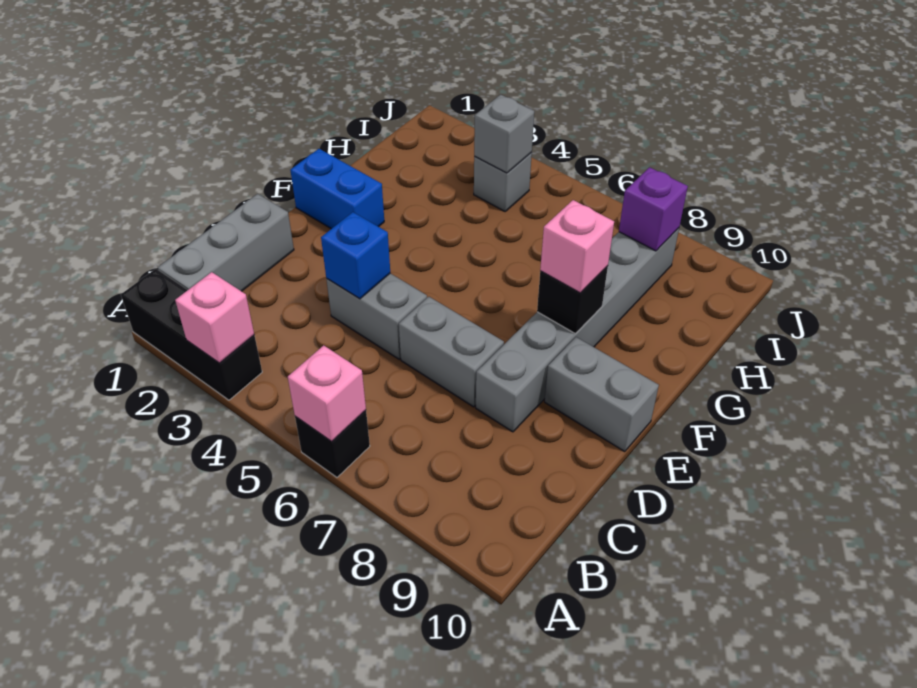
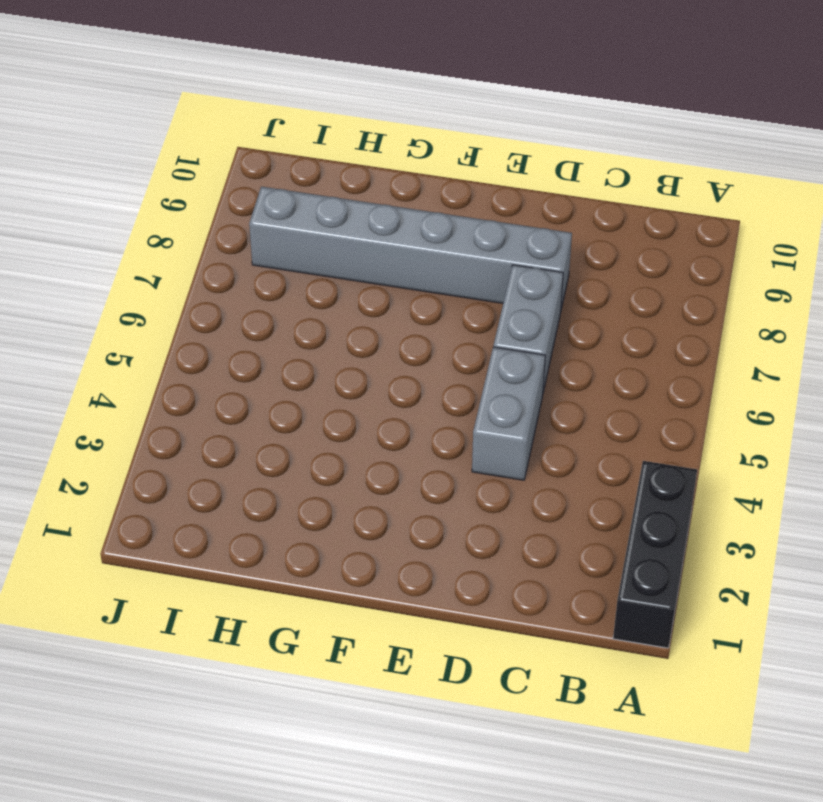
none -> black 1x1 brick [295,410,370,477]
none -> grey 1x3 brick [158,194,294,291]
none -> grey 1x2 brick [545,337,659,452]

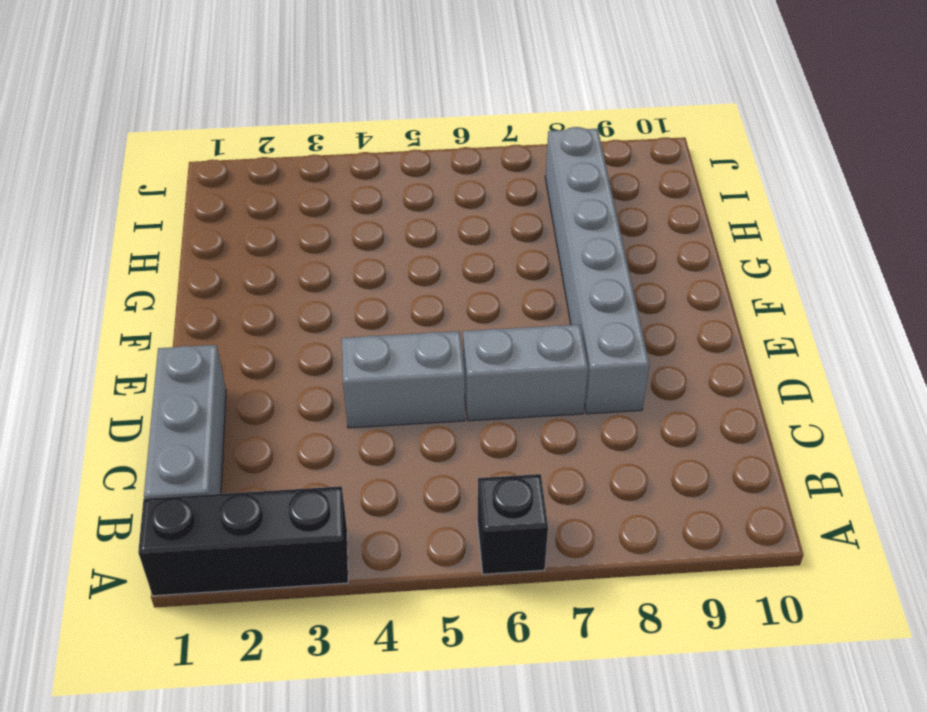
none -> grey 1x2 brick [545,337,659,452]
none -> blue 1x2 brick [290,149,384,229]
none -> grey 1x1 brick [474,152,532,211]

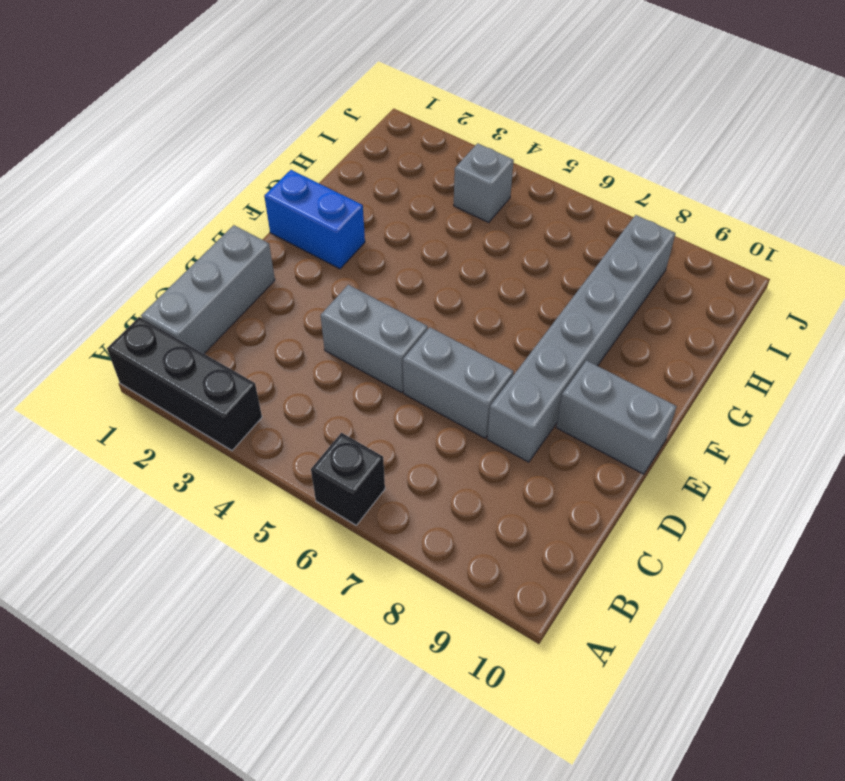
none -> pink 1x1 brick [175,272,254,363]
none -> pink 1x1 brick [288,345,366,442]
none -> blue 1x1 brick [321,212,390,299]

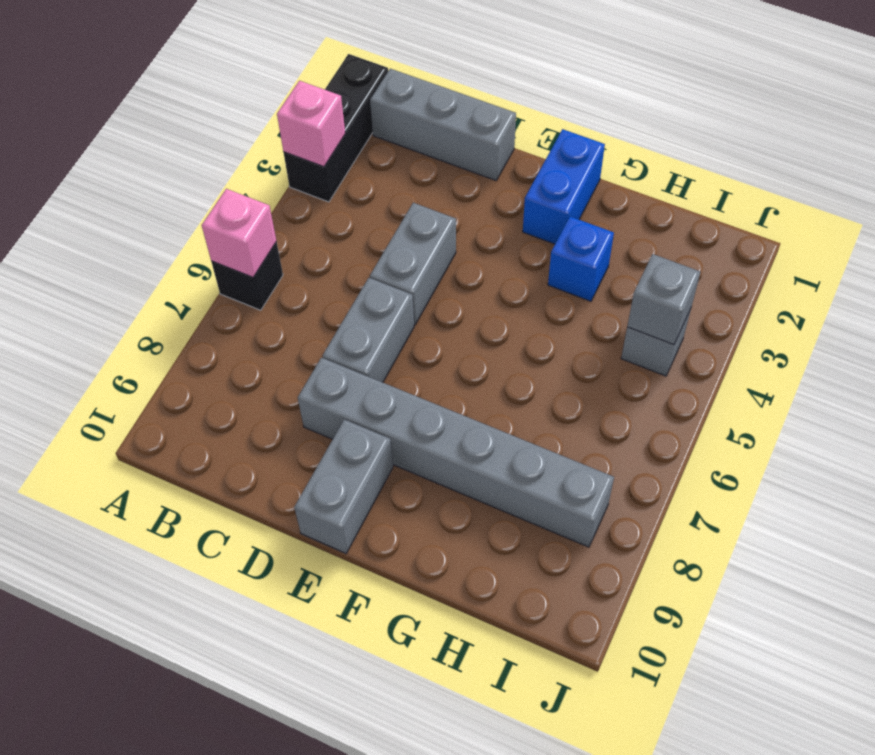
blue 1x1 brick [548,217,614,301] -> blue 1x1 brick moved to [321,212,390,299]
none -> black 1x1 brick [537,266,608,334]
none -> purple 1x1 brick [619,167,688,251]
none -> pink 1x1 brick [540,200,614,293]

